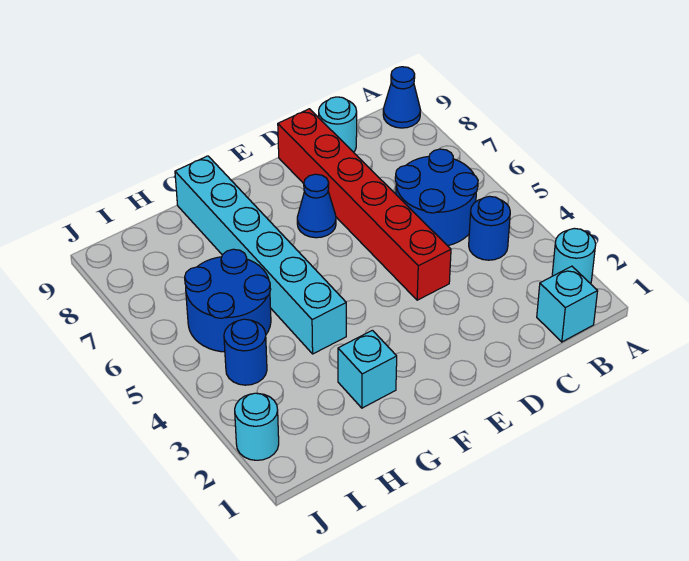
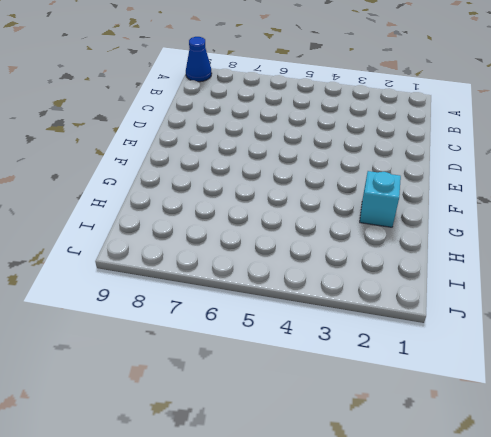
none -> cyan 1x1 round brick [552,228,596,284]
none -> cyan 1x1 brick [537,266,598,342]
none -> blue 1x1 round brick [469,196,510,260]

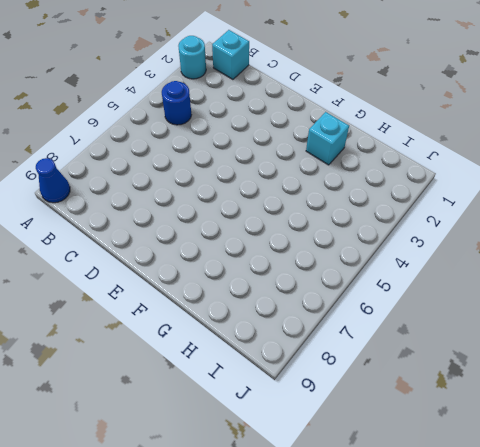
none -> blue 2x2 round brick [395,149,478,246]
none -> cyan 1x1 round brick [319,97,357,152]
none -> red 1x6 brick [278,109,451,300]

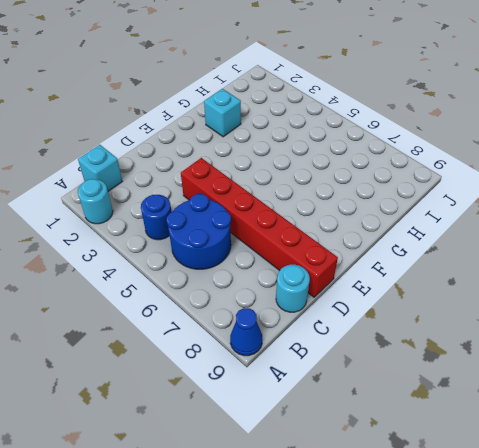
none -> blue 1x1 cone [297,174,336,238]
none -> cyan 1x6 brick [175,156,346,354]
none -> blue 2x2 round brick [185,249,271,352]

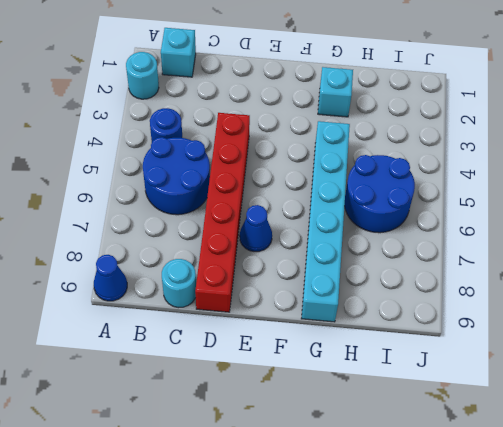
none -> blue 1x1 round brick [224,319,267,385]
none -> cyan 1x1 round brick [235,393,279,460]

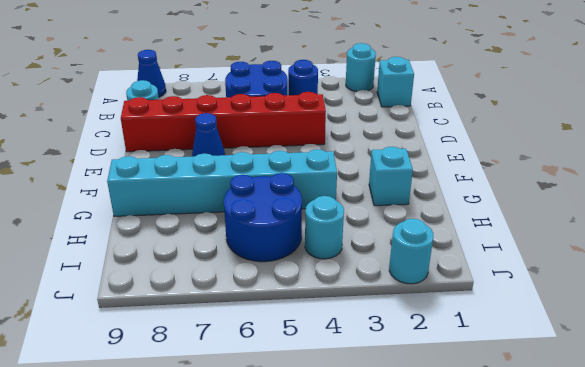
cyan 1x1 round brick [305,196,344,259] -> blue 1x1 round brick [224,319,267,385]

